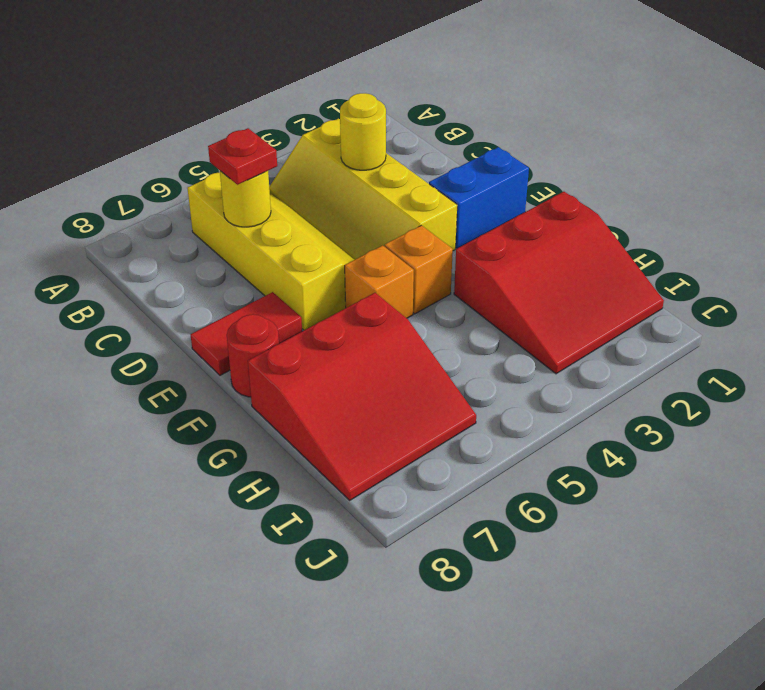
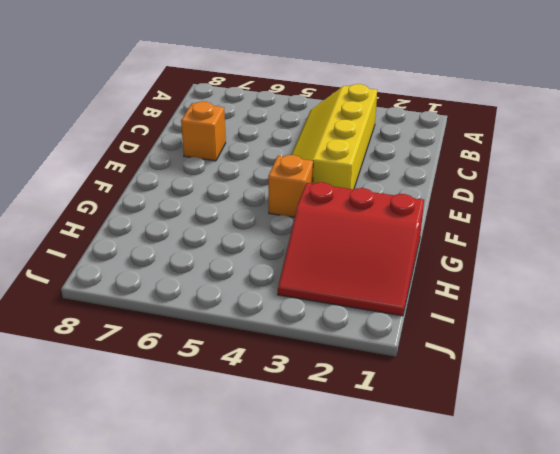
orange 1x1 brick [181,102,226,161] -> orange 1x1 brick moved to [345,245,414,318]
none -> yellow 2x4 slope [187,173,354,330]
none -> blue 1x2 brick [429,147,529,248]
none -> red 1x2 tile [191,292,302,375]

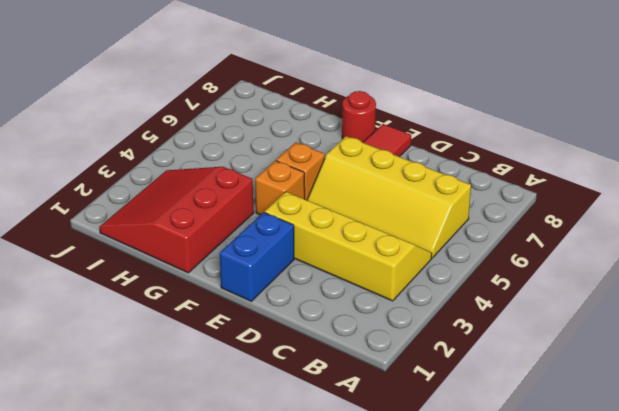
none -> red 3x3 slope [248,293,476,500]
none -> yellow 1x1 round brick [340,93,386,170]
none -> yellow 1x1 round brick [220,171,271,227]

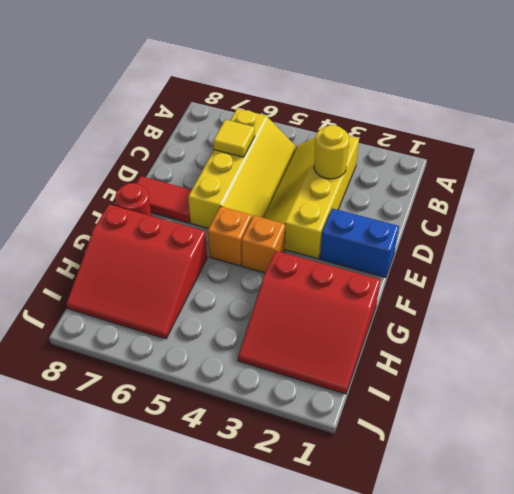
yellow 1x1 tile [213,120,255,157] -> yellow 1x1 round brick [220,171,271,227]
none -> red 1x1 plate [208,128,277,185]

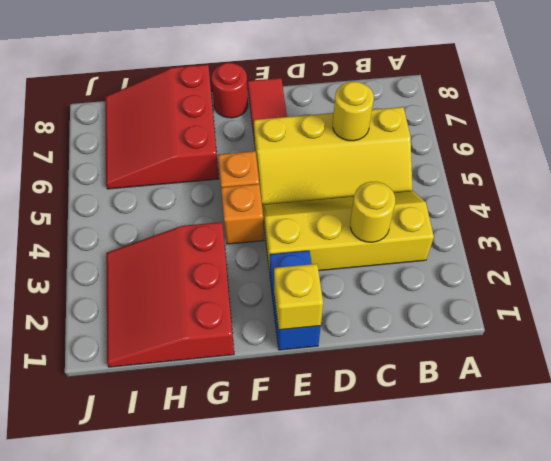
yellow 1x1 brick [274,264,323,330] -> none
none -> red 1x1 plate [208,128,277,185]

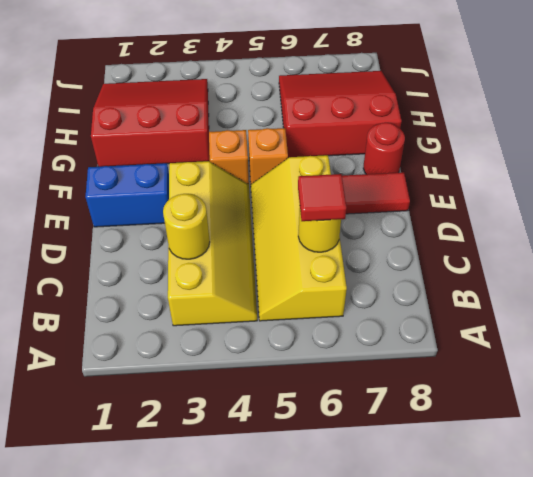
red 1x1 tile [298,174,346,221] -> red 1x1 plate [208,128,277,185]

